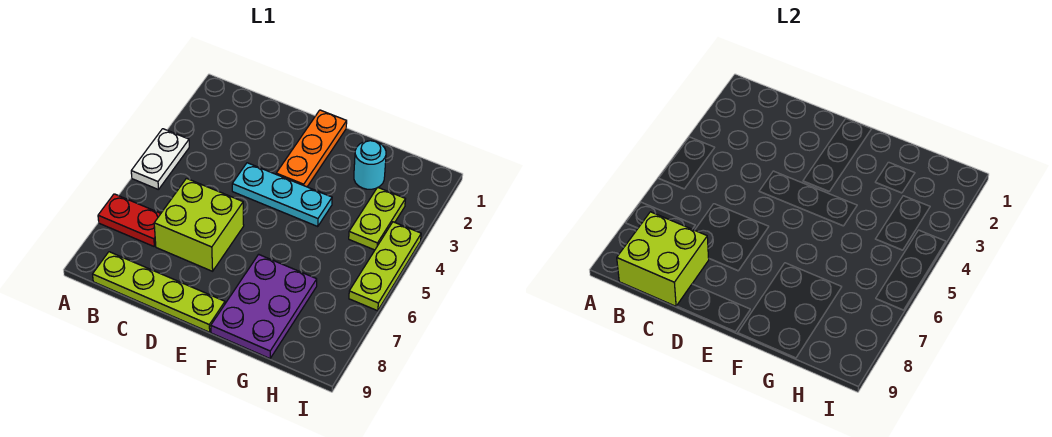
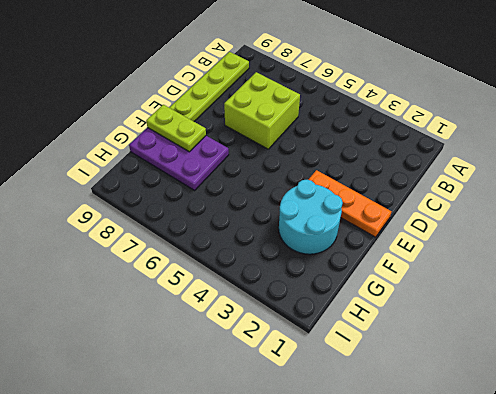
cyan 2x2 round brick [279,180,343,254] -> cyan 1x1 round brick [354,141,386,189]
lime 1x2 plate [146,105,206,152] -> lime 1x2 plate moved to [349,187,405,250]
none -> white 1x2 plate [131,129,189,190]
none -> red 1x2 plate [98,194,161,246]

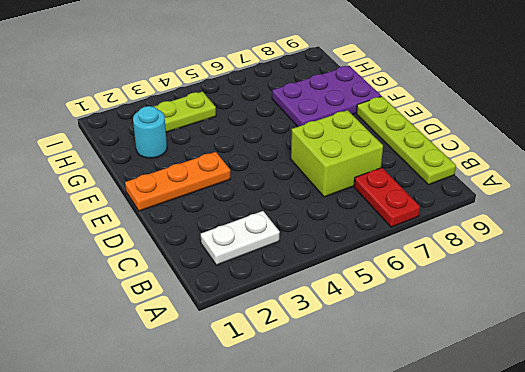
white 1x2 plate [201,211,280,265] -> white 1x2 plate moved to [131,129,189,190]
none -> cyan 1x3 plate [232,163,332,226]
none -> lime 1x3 plate [349,222,421,311]

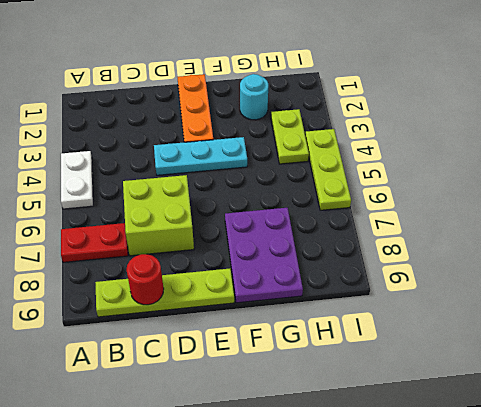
red 1x1 round brick [127,254,164,305] -> lime 2x2 brick [617,212,709,306]

